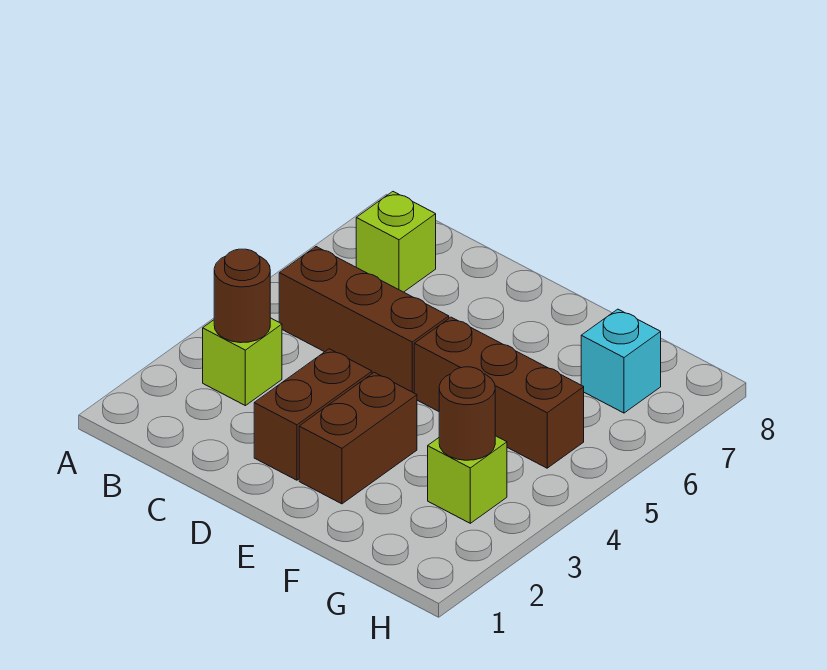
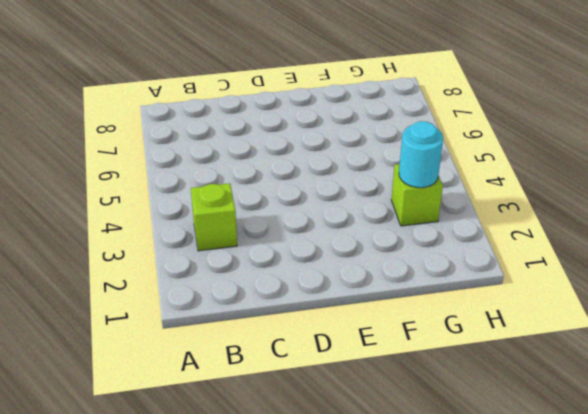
cyan 1x1 round brick [399,121,443,188] -> brown 1x1 round brick [439,367,495,460]
none -> brown 1x3 brick [279,247,449,393]
none -> lime 1x1 brick [356,192,436,292]

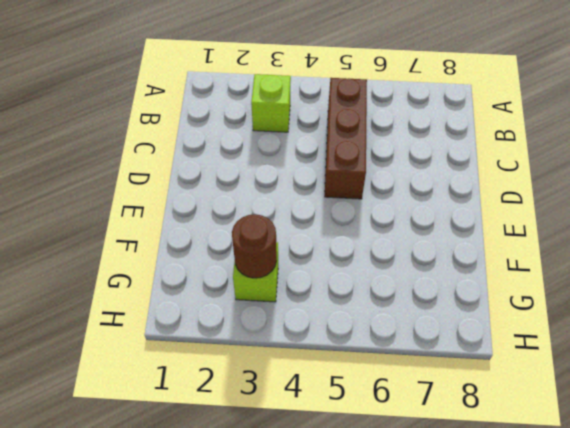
none -> lime 1x1 brick [356,192,436,292]
none -> brown 1x2 brick [254,349,372,480]

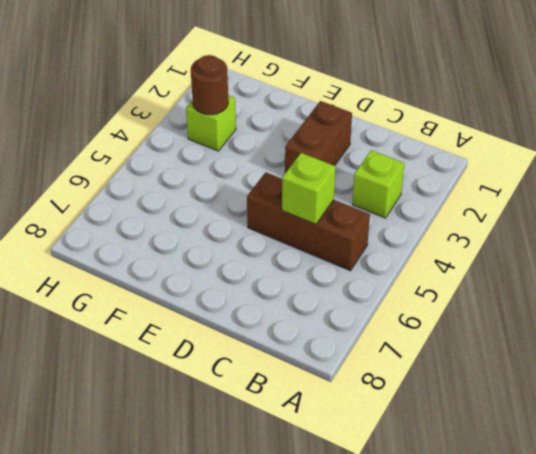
lime 1x1 brick [282,153,336,224] -> lime 1x1 brick moved to [356,192,436,292]
none -> brown 1x2 brick [299,372,417,504]
none -> brown 1x3 brick [414,317,584,468]

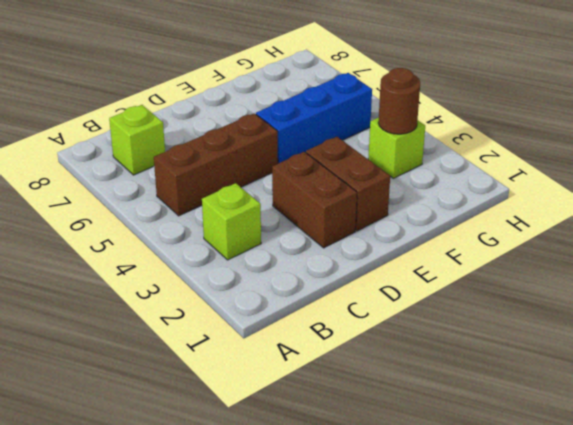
blue 1x3 brick [256,73,372,163] -> brown 1x3 brick [414,317,584,468]
none -> cyan 1x1 brick [581,309,661,413]
none -> brown 1x1 round brick [214,249,270,343]

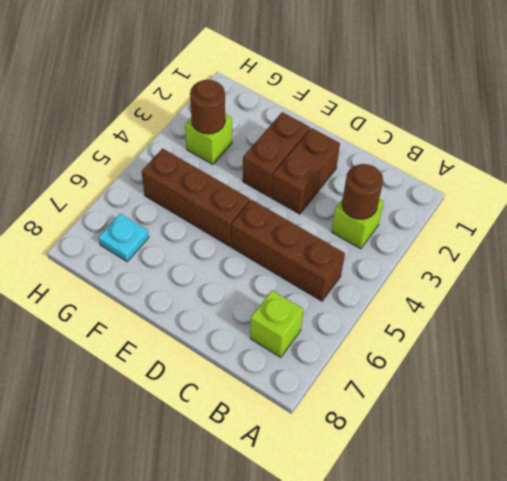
cyan 1x1 plate [99,214,149,262] -> cyan 1x1 brick [581,309,661,413]

